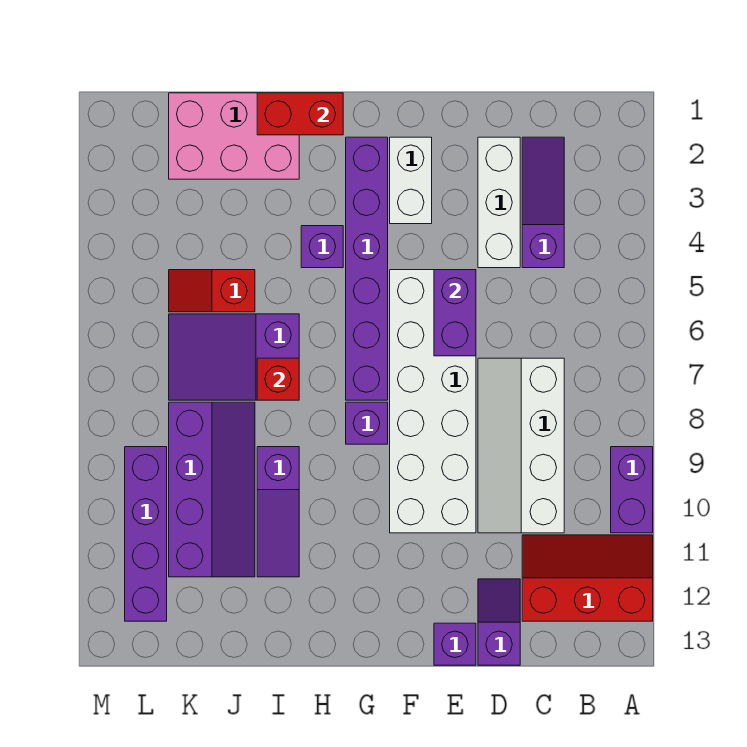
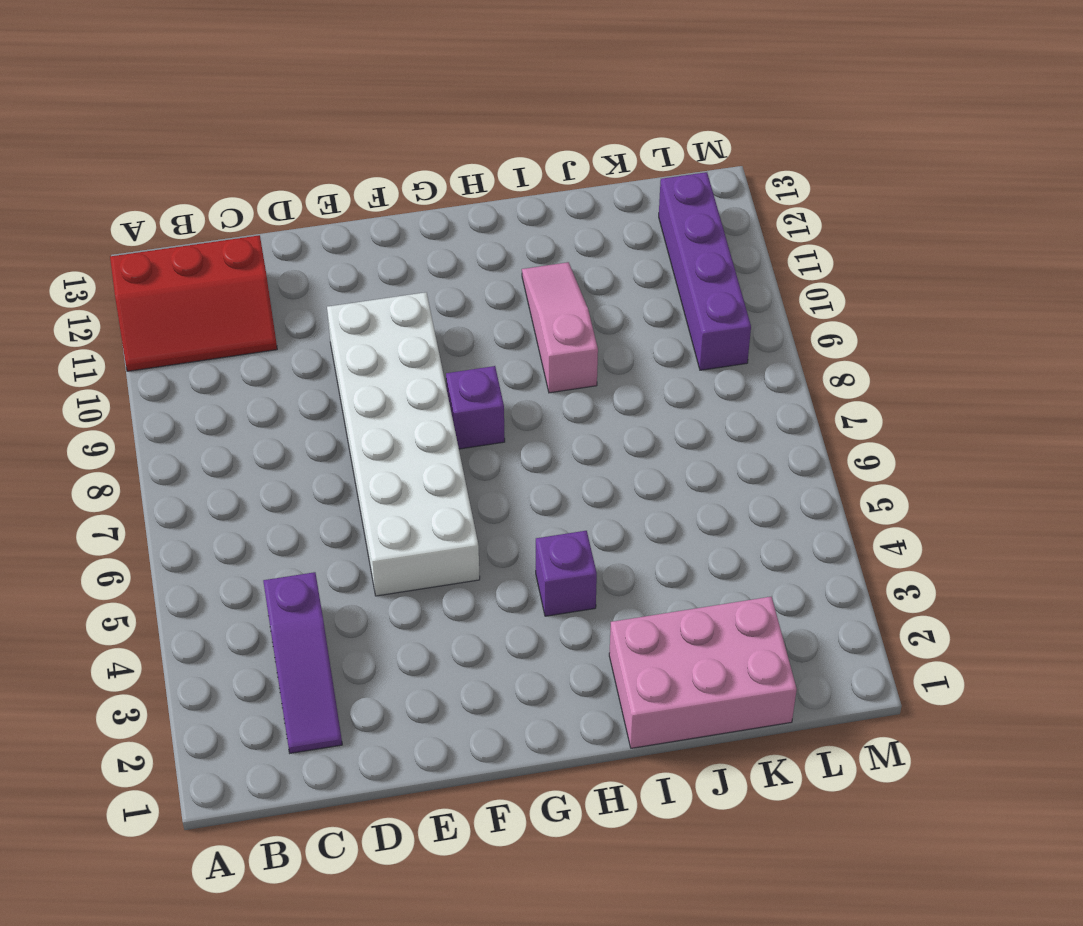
pink 1x3 slope [522,262,598,393] -> purple 1x3 slope [257,447,299,577]
none -> purple 1x2 brick [611,447,653,533]
none -> white 2x4 slope [478,358,564,533]
none -> white 1x3 brick [478,137,520,268]

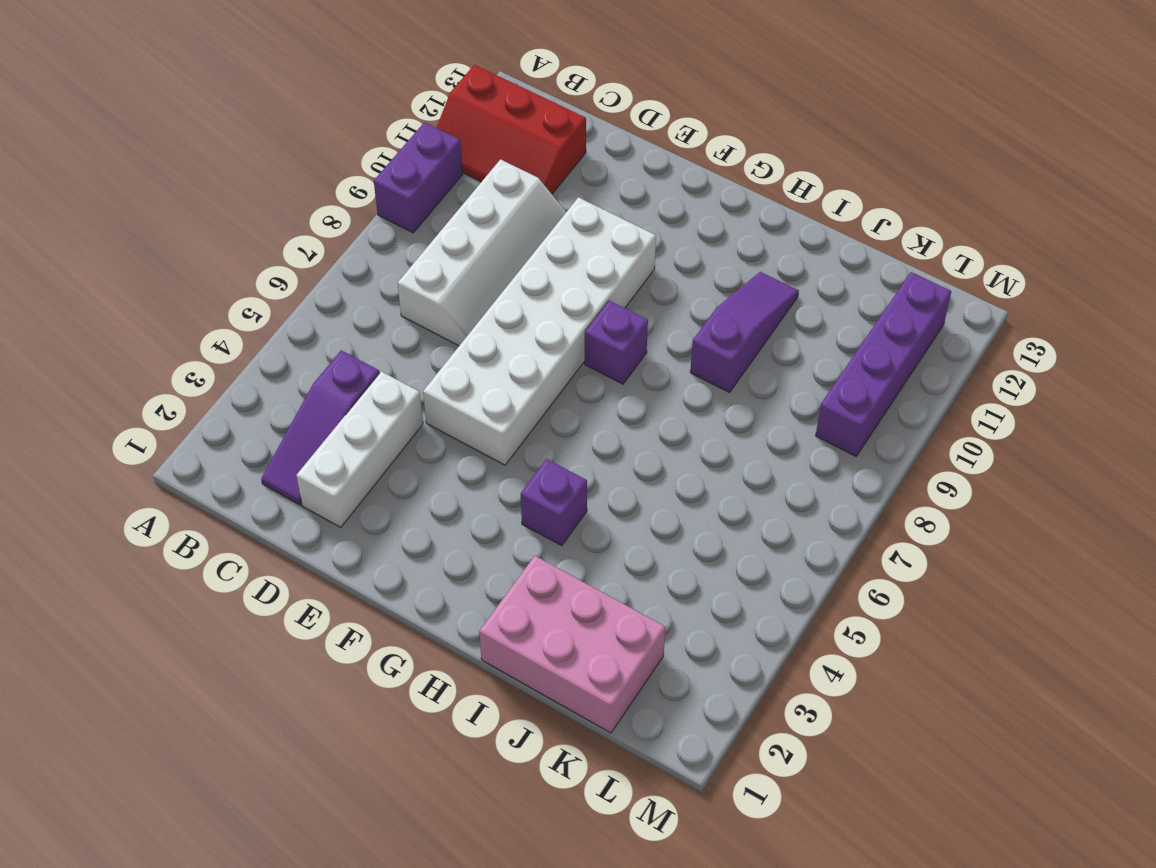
none -> purple 1x2 slope [478,579,520,665]
none -> purple 1x1 brick [434,623,476,665]
none -> white 1x2 brick [390,137,432,224]

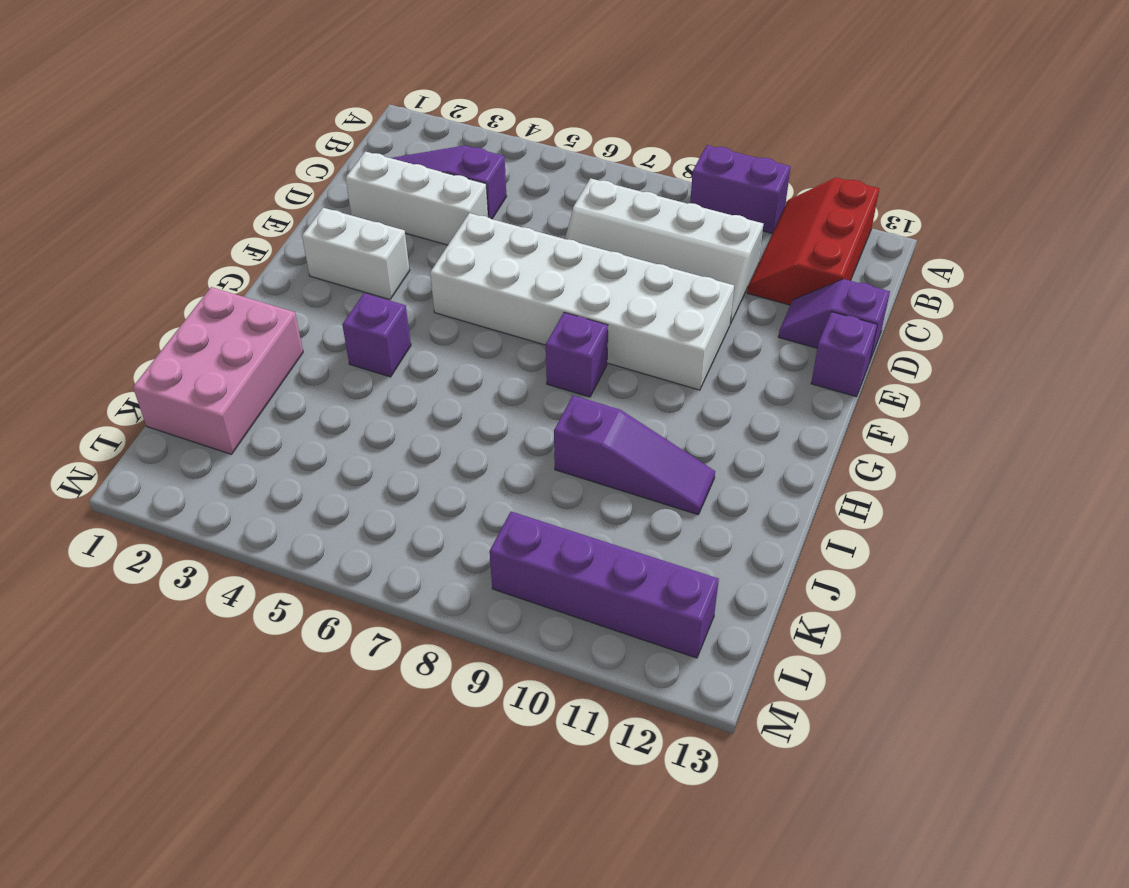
none -> purple 1x6 brick [346,137,388,400]
none -> purple 2x3 slope [169,314,299,400]
none -> red 1x2 slope [169,270,255,312]

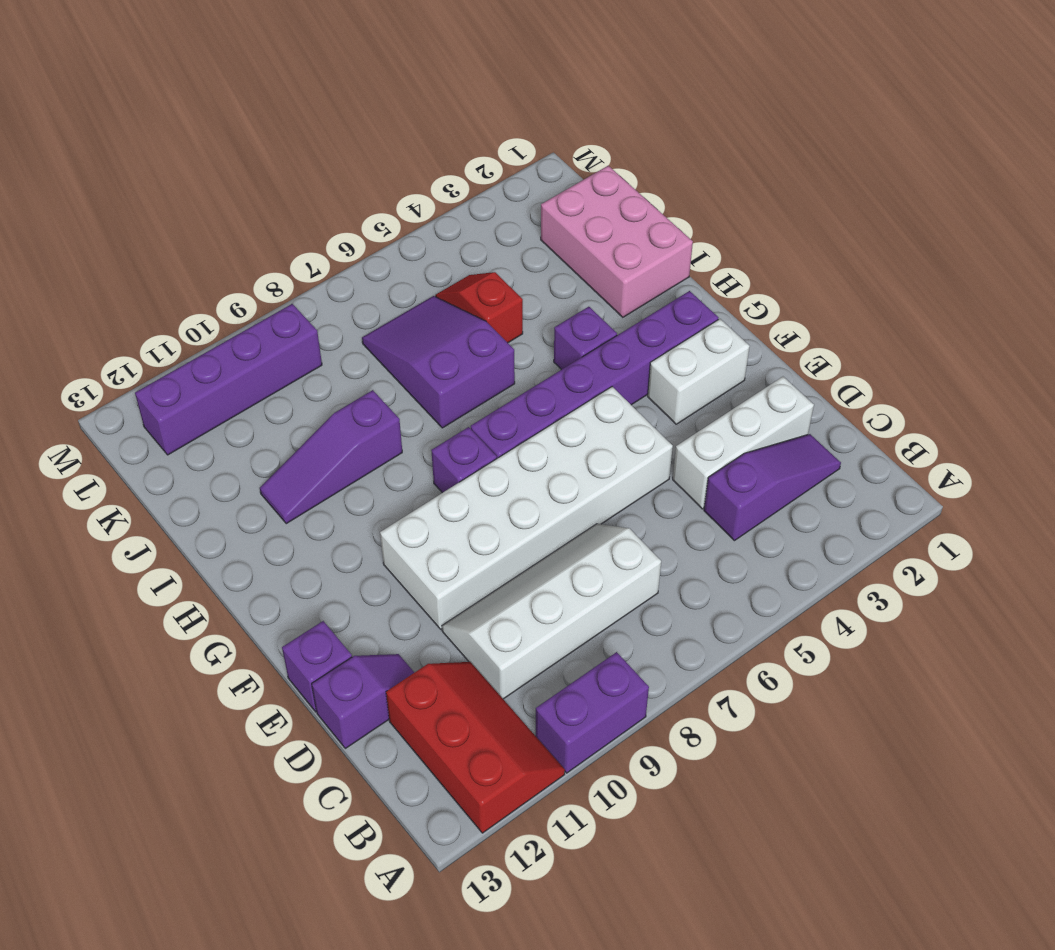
none -> purple 2x4 slope [169,402,255,577]
none -> purple 1x2 brick [434,270,476,356]
none -> red 1x2 brick [257,93,343,135]

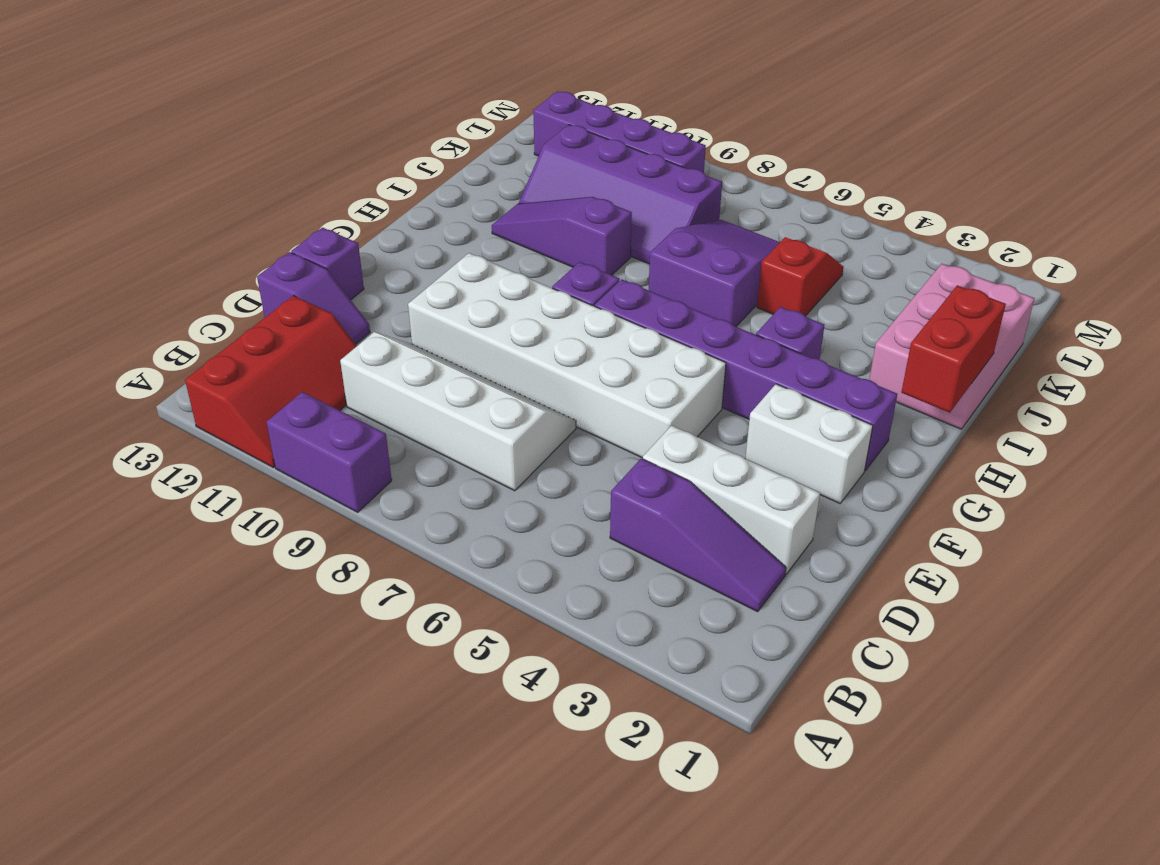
none -> purple 1x2 brick [434,270,476,356]
none -> red 1x1 brick [257,358,299,400]

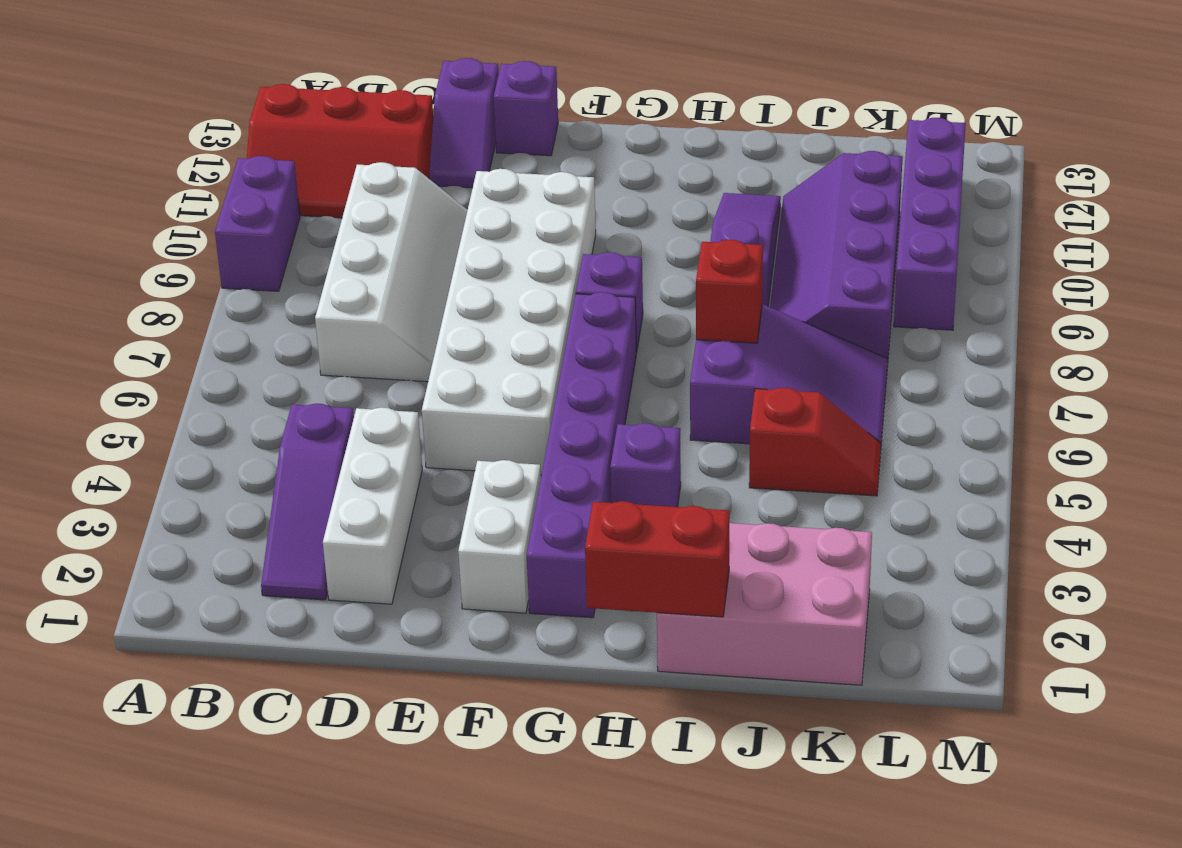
none -> purple 1x2 brick [434,270,476,356]

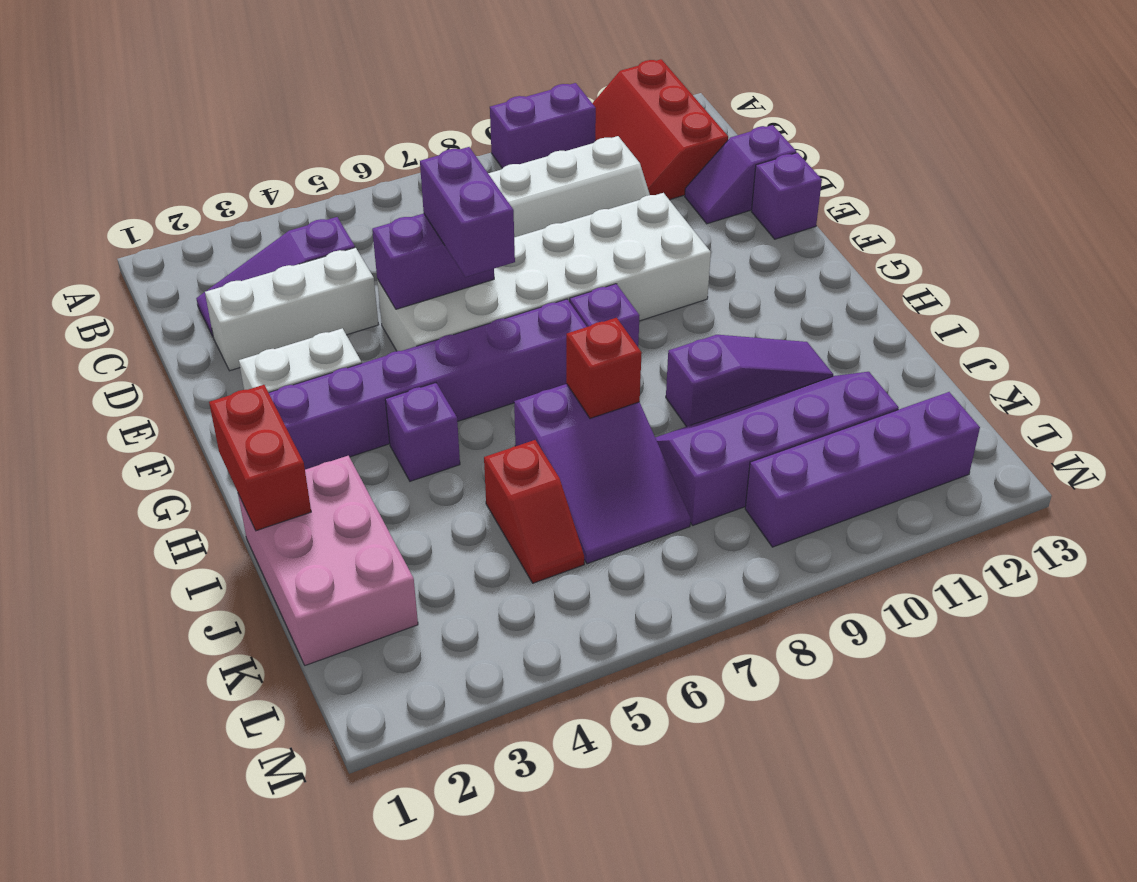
purple 1x2 brick [420,147,515,277] -> none

